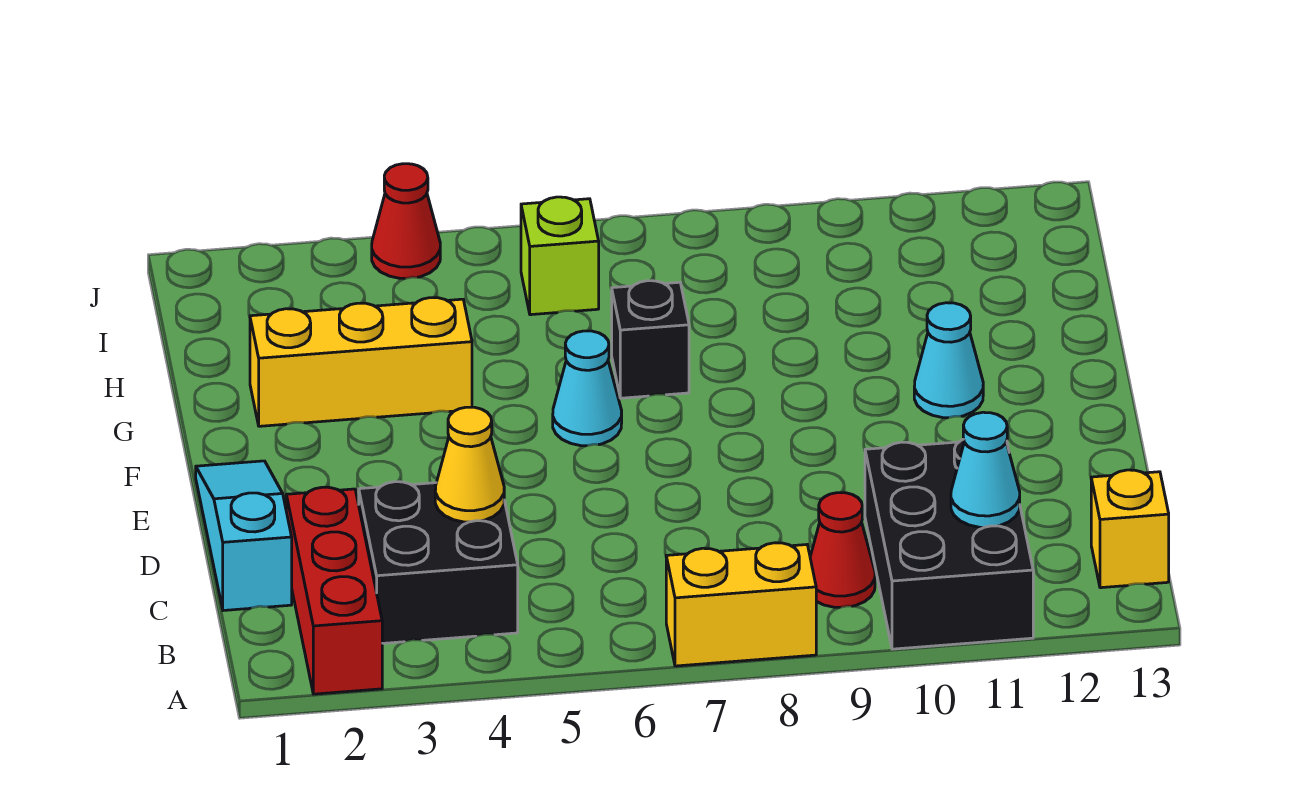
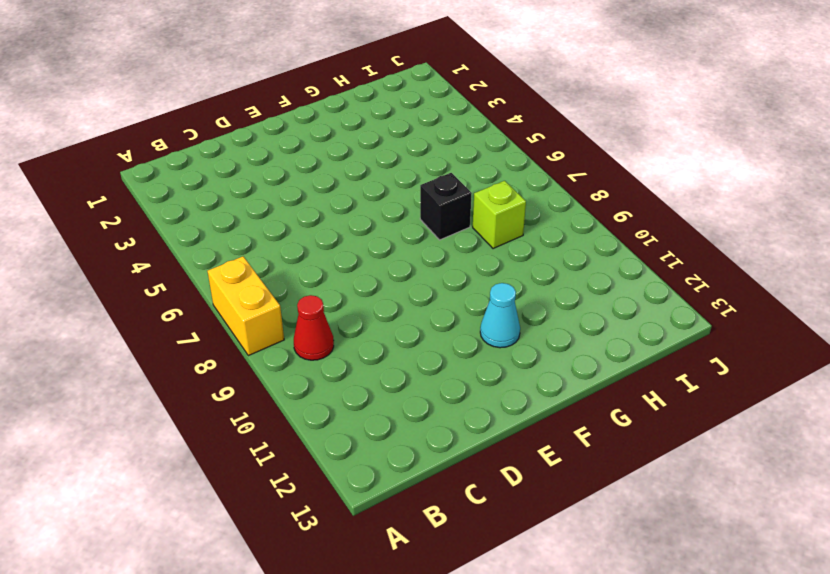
lime 1x1 brick [473,181,526,249] -> lime 1x1 brick moved to [521,197,599,315]
none -> red 1x3 brick [286,487,382,694]
none -> black 2x3 brick [865,439,1033,649]
none -> black 2x2 brick [359,482,518,643]

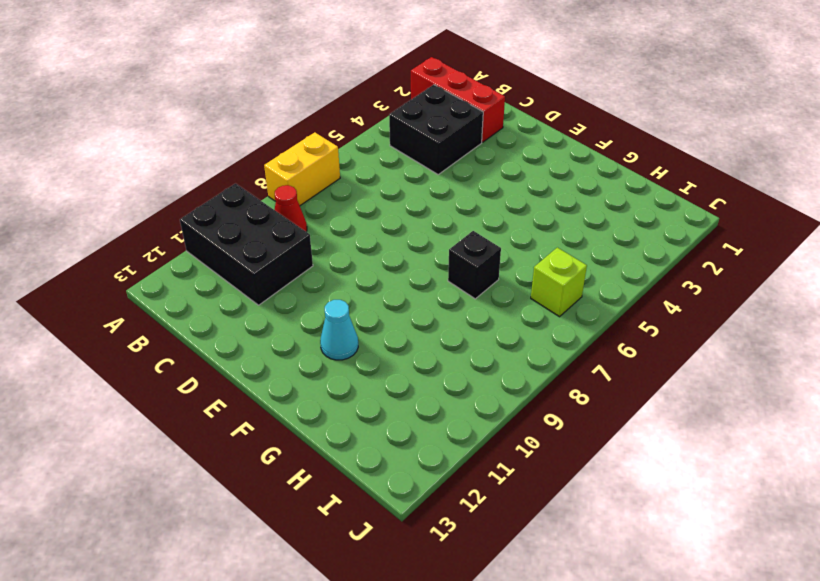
none -> yellow 1x1 brick [1091,470,1169,588]
none -> cyan 1x3 slope [196,461,292,611]
none -> cyan 1x1 cone [553,331,622,446]

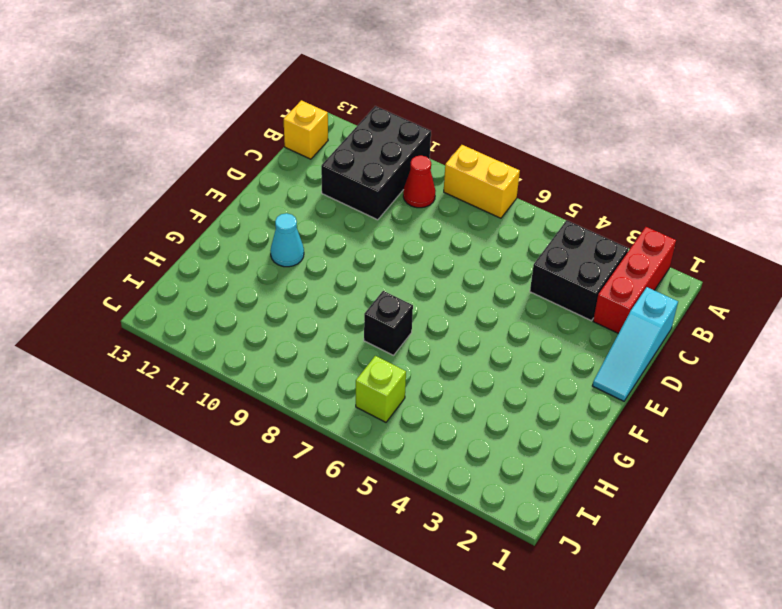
none -> cyan 1x1 cone [553,331,622,446]
none -> yellow 1x3 brick [250,298,472,426]
none -> red 1x1 cone [372,164,440,279]

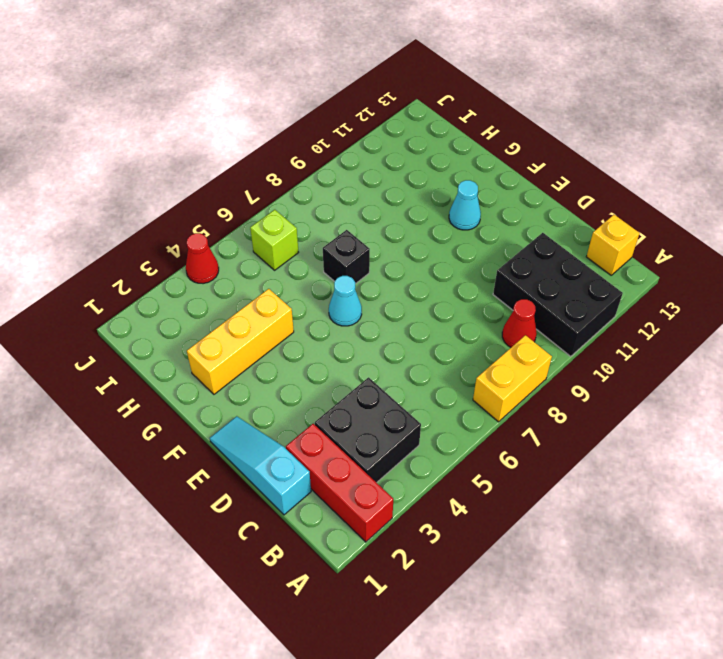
none -> cyan 1x1 cone [951,412,1020,527]
none -> yellow 1x1 cone [435,407,504,522]

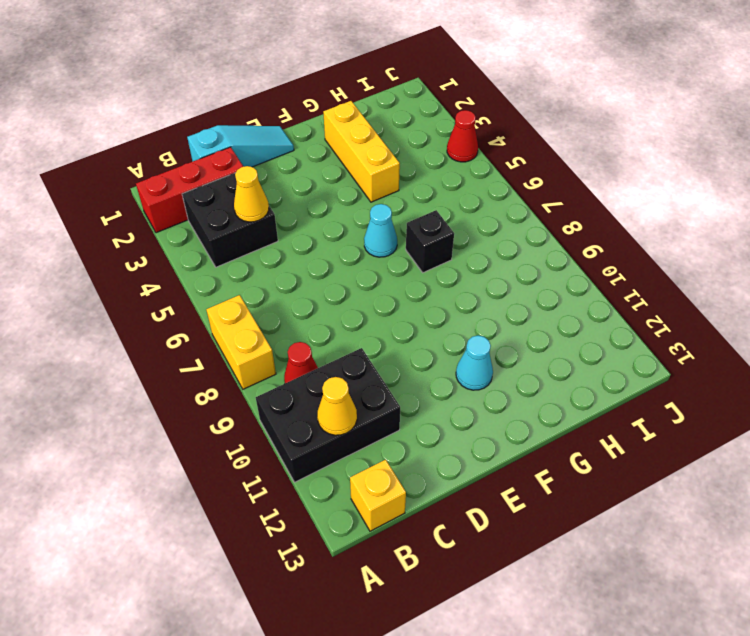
yellow 1x1 cone [317,377,357,435] -> cyan 1x1 cone [951,412,1020,527]
none -> lime 1x1 brick [521,197,599,315]

